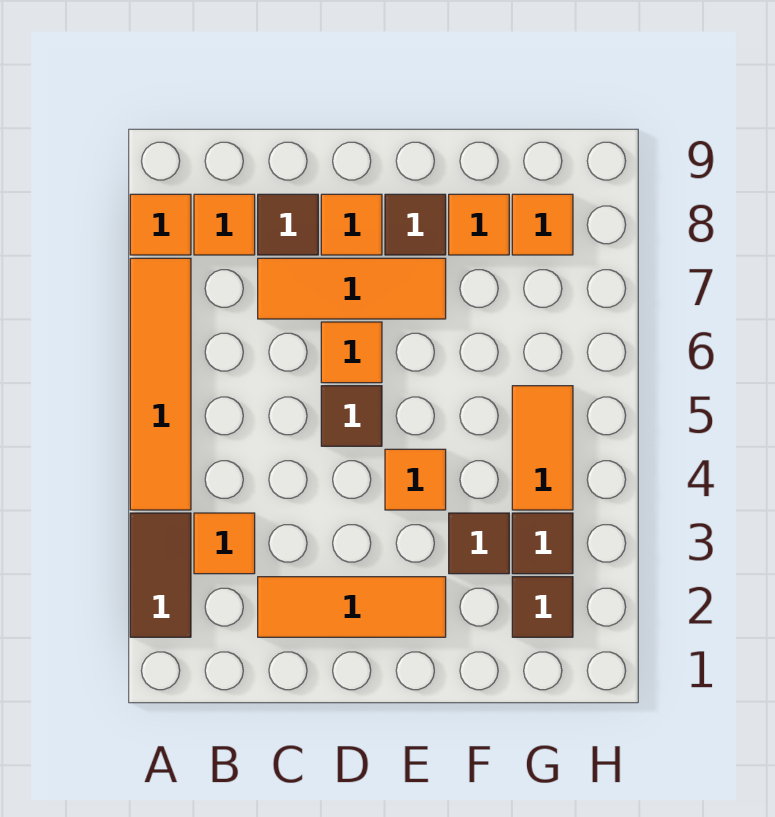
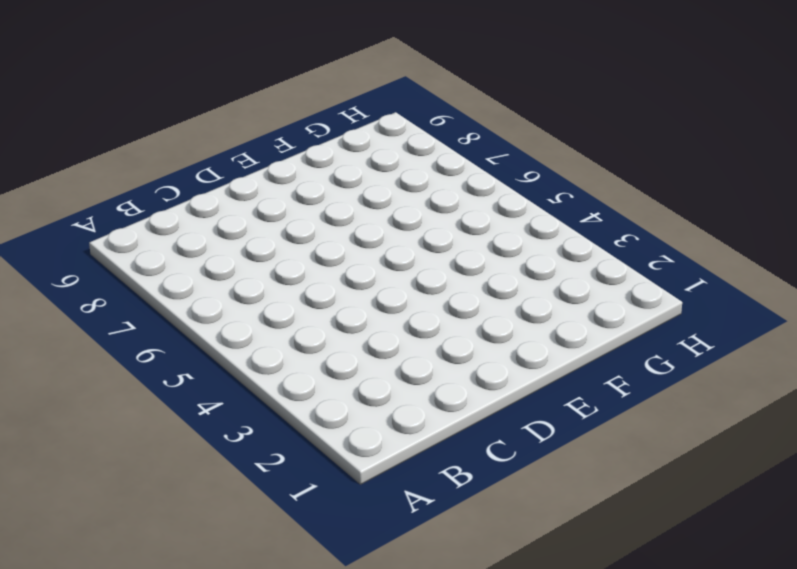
none -> brown 1x2 tile [130,513,191,637]
none -> orange 1x4 tile [130,258,191,510]
none -> orange 1x1 tile [130,194,191,255]

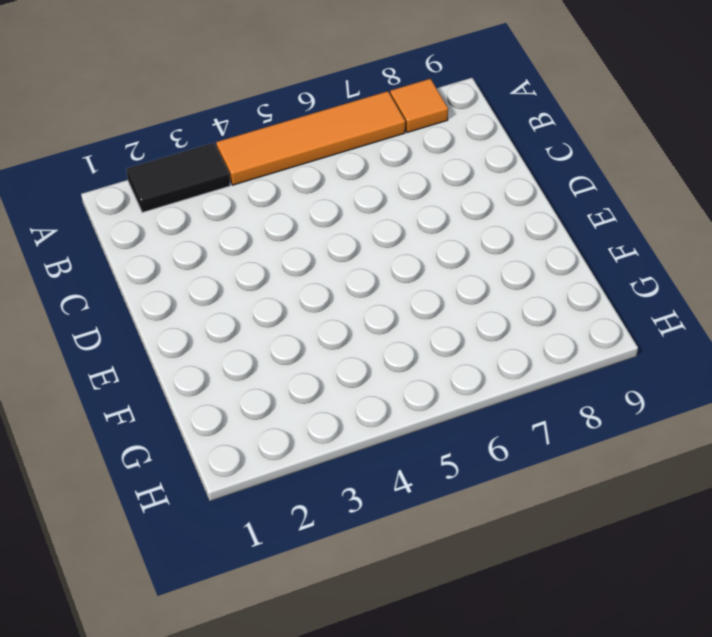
black 1x2 tile [126,143,230,213] -> brown 1x2 tile [130,513,191,637]
none -> orange 1x1 tile [194,513,255,574]
none -> orange 1x1 tile [194,194,255,255]
none -> orange 1x3 tile [258,577,446,637]

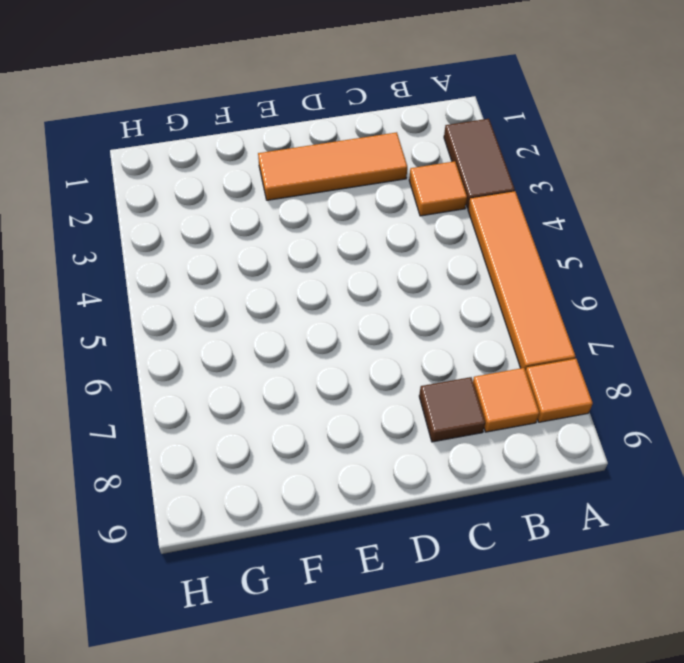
none -> orange 1x3 tile [258,258,446,319]
none -> brown 1x1 tile [321,386,382,446]
none -> orange 1x1 tile [321,322,382,383]

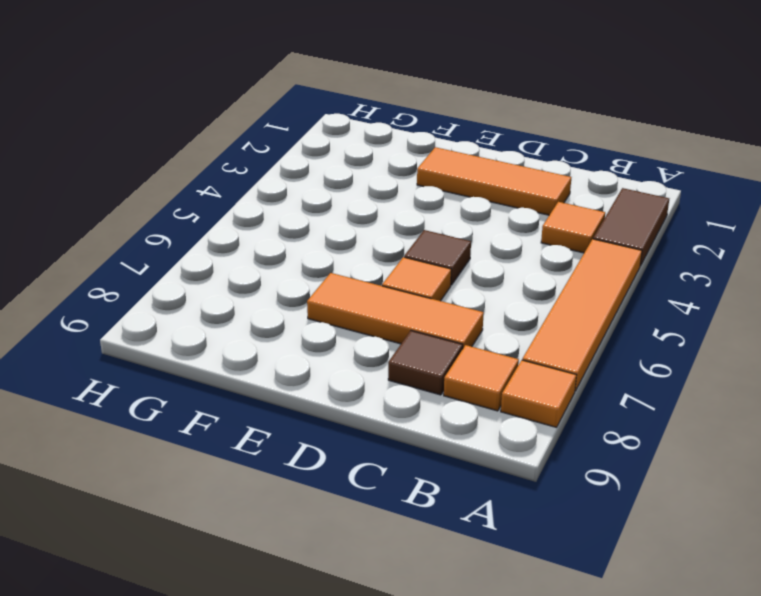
none -> orange 1x1 tile [321,194,382,255]
none -> orange 1x1 tile [385,449,446,510]
none -> brown 1x1 tile [385,194,446,255]

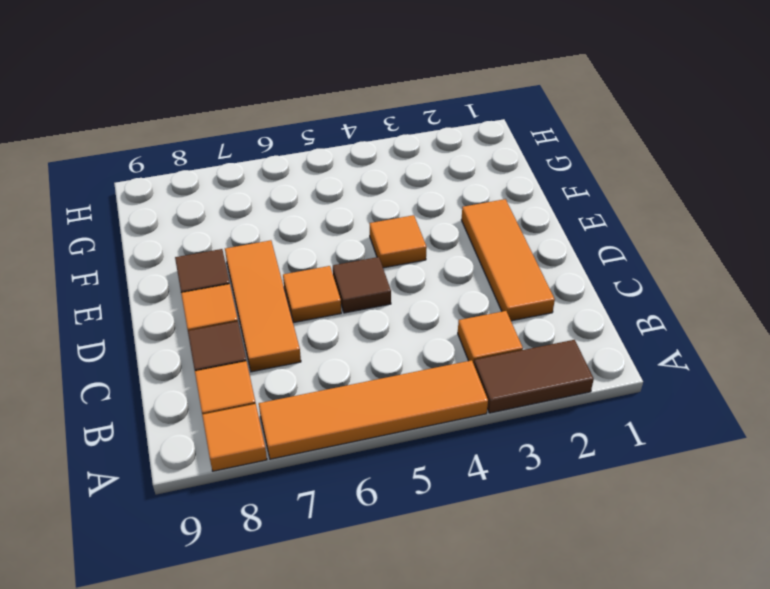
none -> brown 1x1 tile [449,513,509,574]
none -> orange 1x1 tile [449,194,509,255]
none -> brown 1x1 tile [512,577,573,637]

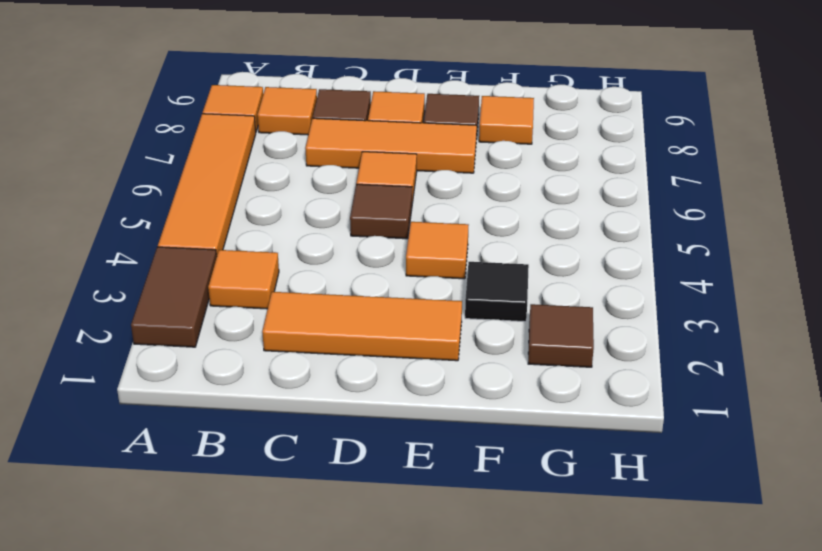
black 1x1 tile [465,262,529,322] -> brown 1x1 tile [449,513,509,574]
none -> brown 1x1 tile [512,513,573,574]
none -> orange 1x2 tile [512,386,573,510]
none -> orange 1x1 tile [512,194,573,255]

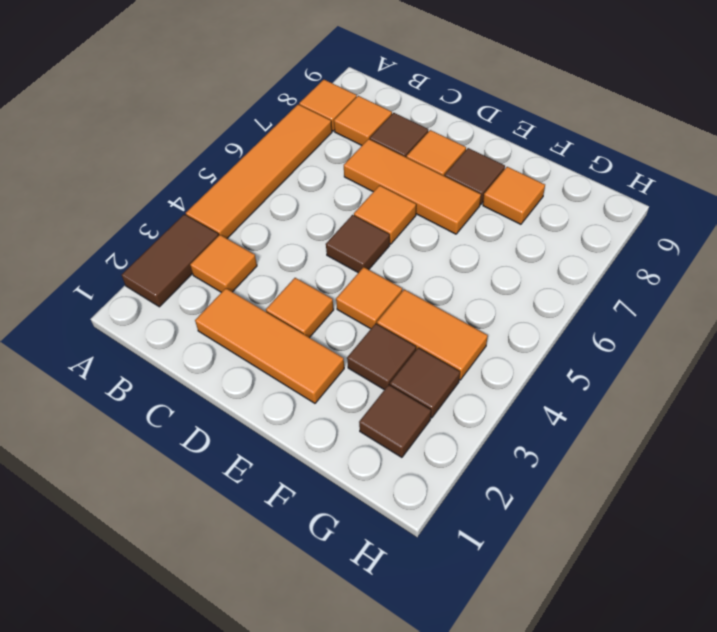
orange 1x1 tile [266,278,334,338] -> orange 1x1 tile moved to [512,194,573,255]
orange 1x2 tile [377,289,488,380] -> orange 1x2 tile turned to [512,386,573,510]

